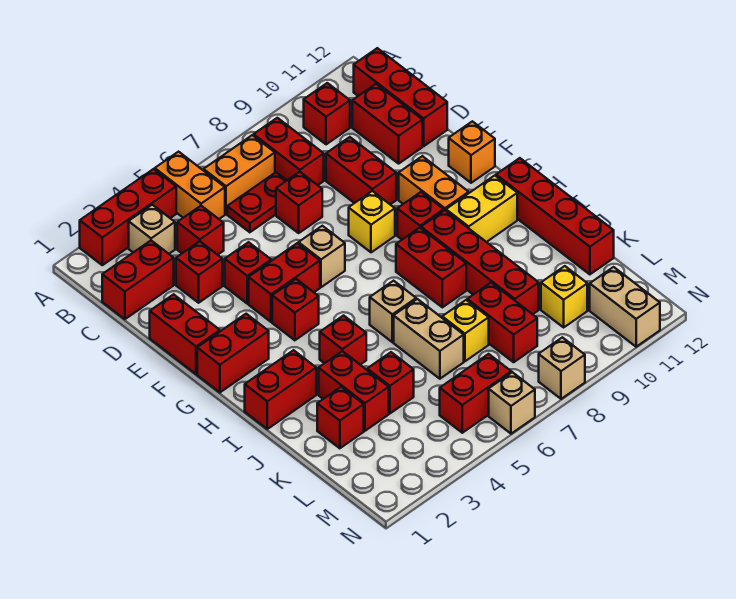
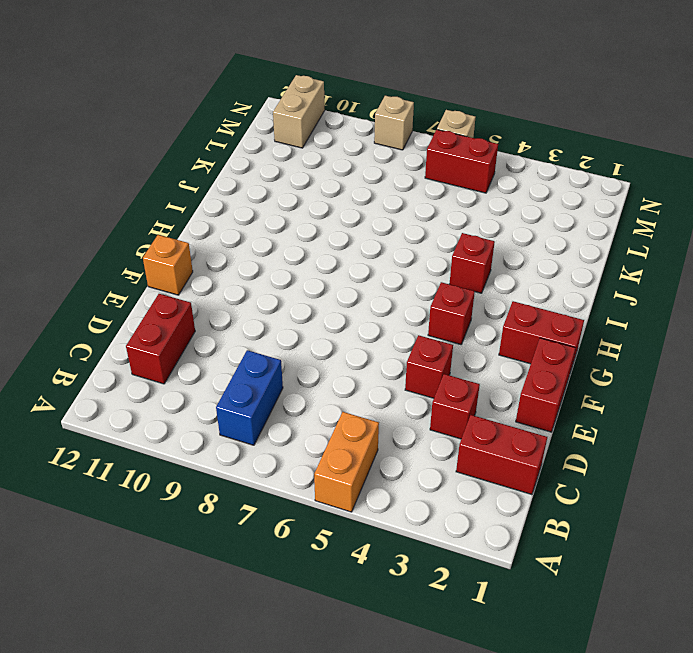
blue 1x2 brick [216,350,283,445] -> red 1x2 brick [254,118,324,185]
none -> red 1x3 brick [80,169,176,265]
none -> tan 1x1 brick [129,205,175,254]
none -> orange 1x2 brick [204,135,275,214]
none -> red 1x1 brick [304,83,350,144]

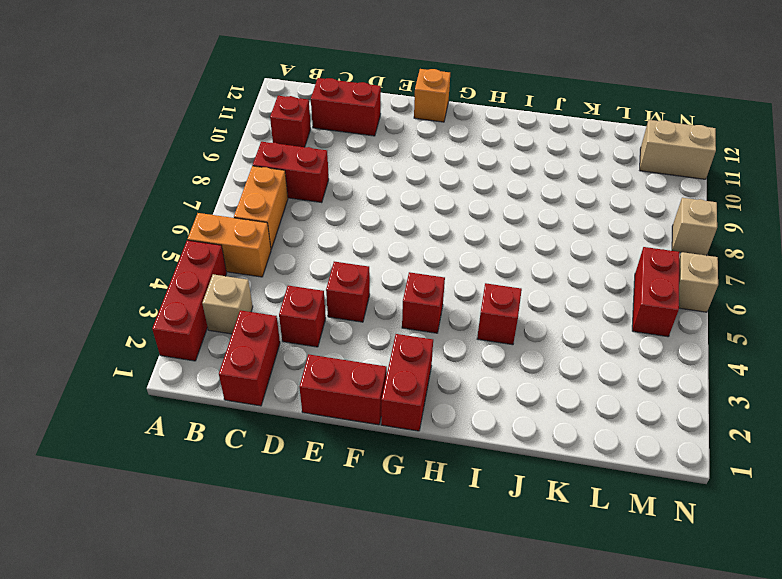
none -> red 1x3 brick [354,48,447,146]
none -> red 1x1 brick [177,206,224,255]
none -> red 1x2 plate [227,172,287,232]
none -> red 1x1 brick [276,172,322,233]

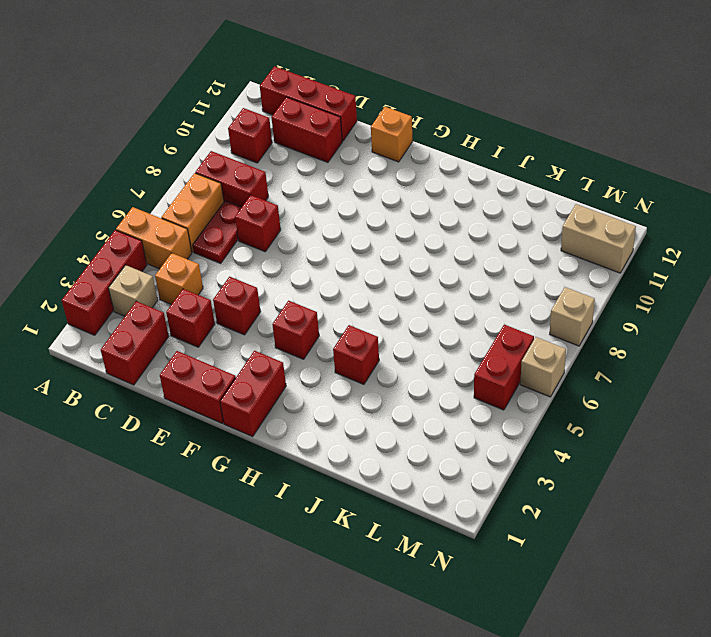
orange 1x1 brick [155,253,203,304] -> red 1x1 brick [177,206,224,255]
none -> red 1x2 brick [326,137,396,205]
none -> red 1x2 brick [249,243,320,322]
none -> tan 1x1 brick [299,226,345,287]
none -> yellow 1x1 brick [349,191,395,252]

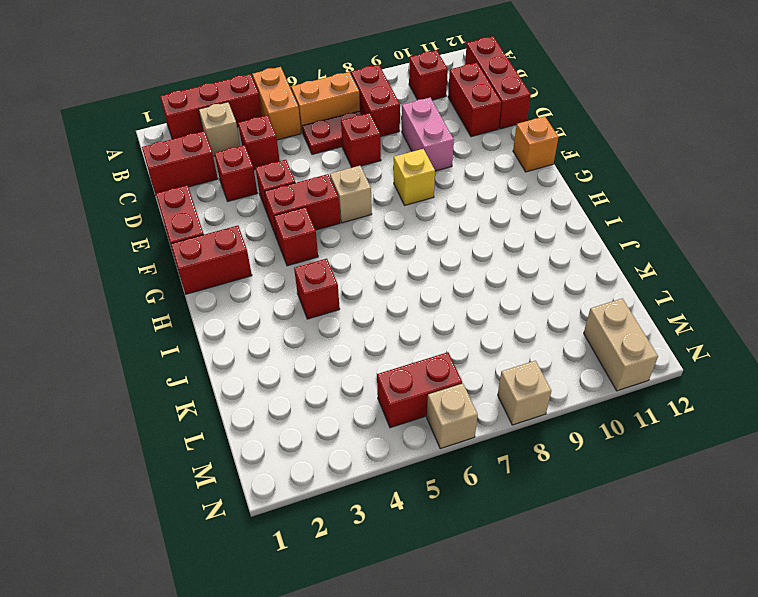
pink 1x2 brick [402,98,454,171] -> red 1x2 brick [326,137,396,205]
none -> orange 1x2 brick [399,156,469,211]
none -> red 1x1 brick [397,192,444,240]
none -> red 1x2 brick [396,228,466,307]
none -> red 1x4 brick [421,210,539,314]

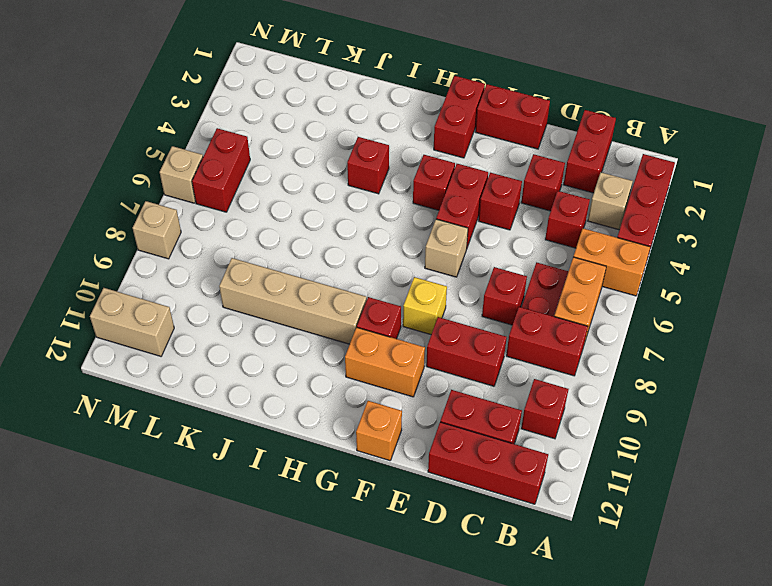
tan 1x4 brick [219,258,367,344] -> red 1x4 brick [421,210,539,314]
none -> red 1x2 brick [396,228,466,307]
none -> yellow 1x2 brick [446,176,517,242]
none -> red 1x4 brick [496,158,614,274]
none -> red 1x2 brick [245,350,316,429]

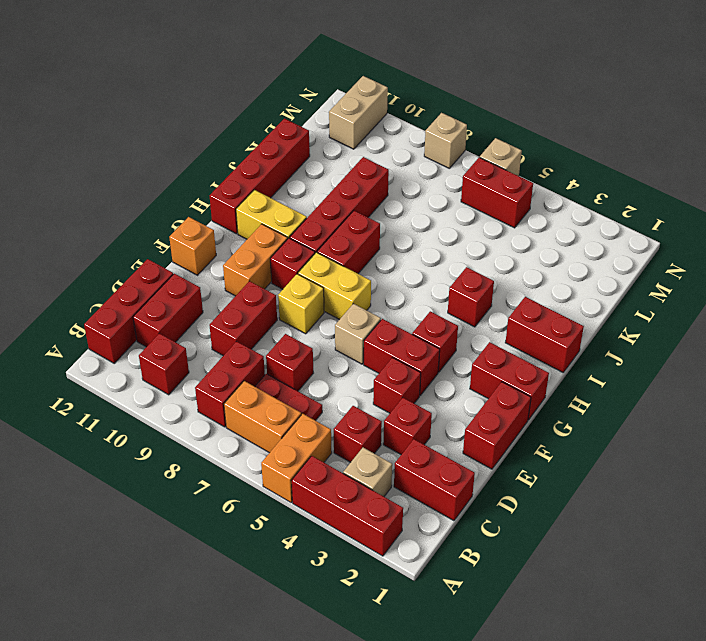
yellow 1x2 brick [298,252,371,320] -> none
none -> tan 1x1 brick [370,281,416,342]
none -> red 1x2 brick [319,351,389,431]
none -> tan 1x2 brick [394,299,464,379]
none -> red 1x1 brick [317,387,364,448]

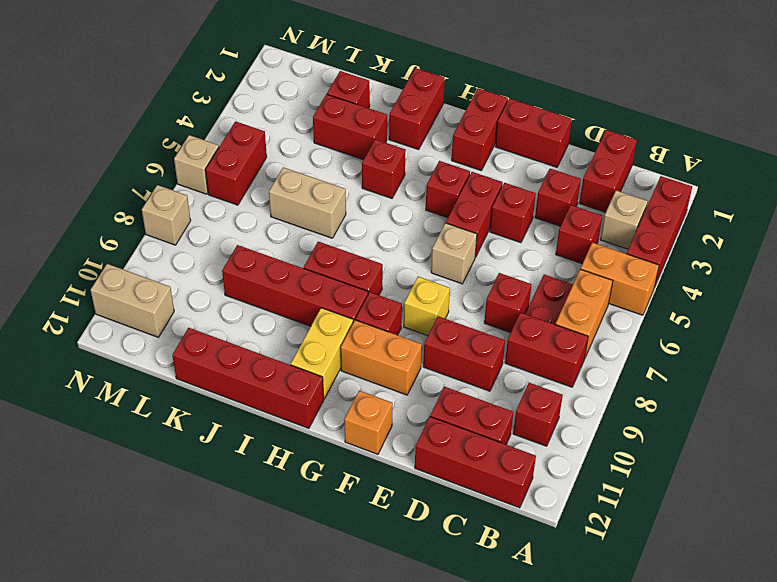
none -> tan 1x1 brick [370,281,416,342]
none -> red 1x1 brick [367,352,414,414]
none -> yellow 1x1 brick [442,300,489,361]
none -> red 1x2 brick [467,283,537,362]

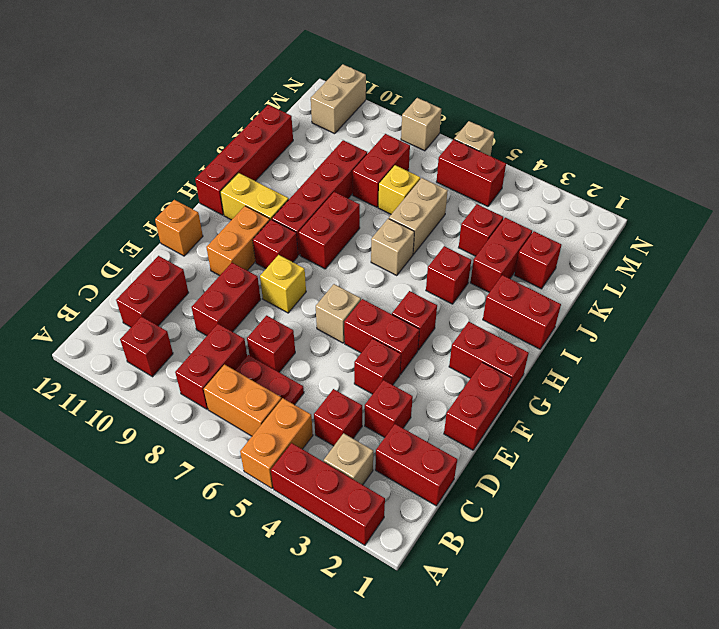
none -> red 1x3 brick [354,48,447,146]
none -> yellow 1x1 brick [541,266,587,327]

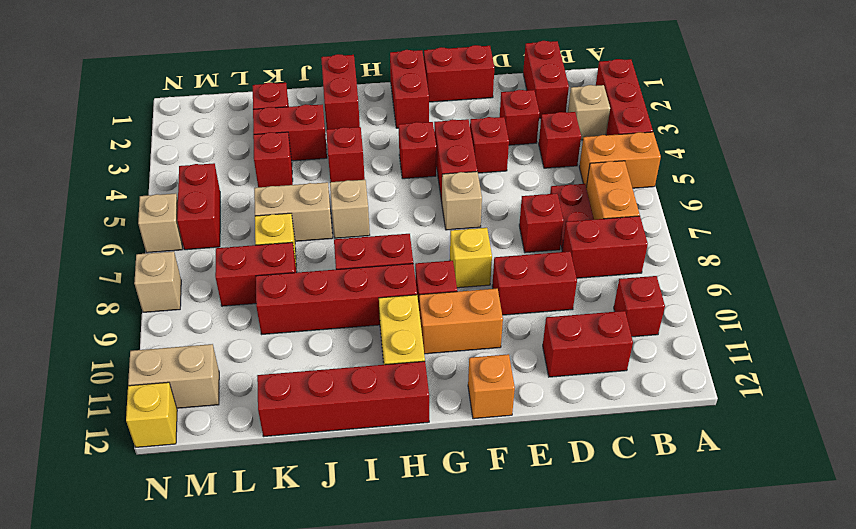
yellow 1x1 brick [126,382,177,447] -> yellow 1x1 brick moved to [541,266,587,327]
none -> red 1x3 brick [354,48,447,146]

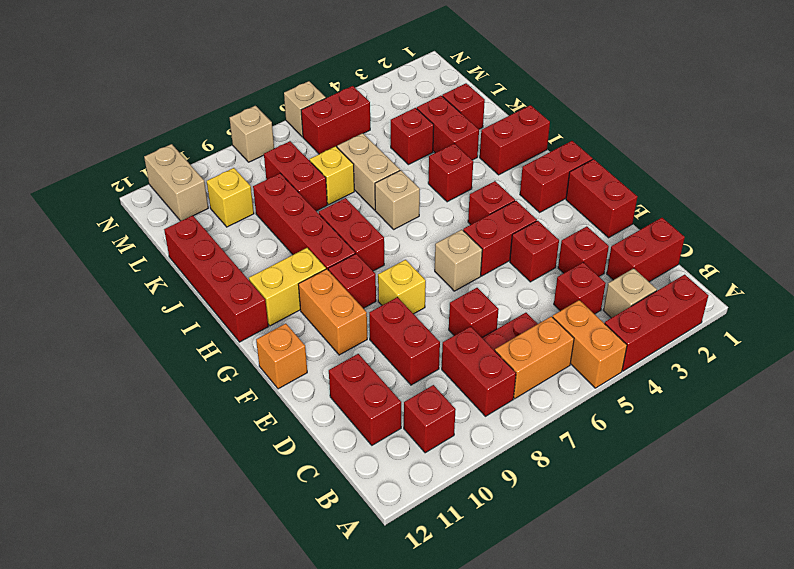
none -> red 1x3 brick [354,48,447,146]

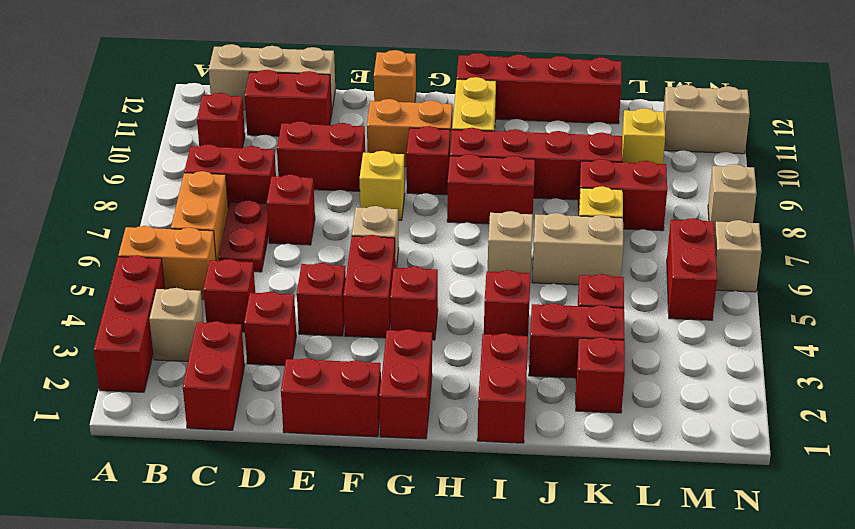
tan 1x3 brick [209,44,335,112] -> red 1x3 brick [354,48,447,146]

